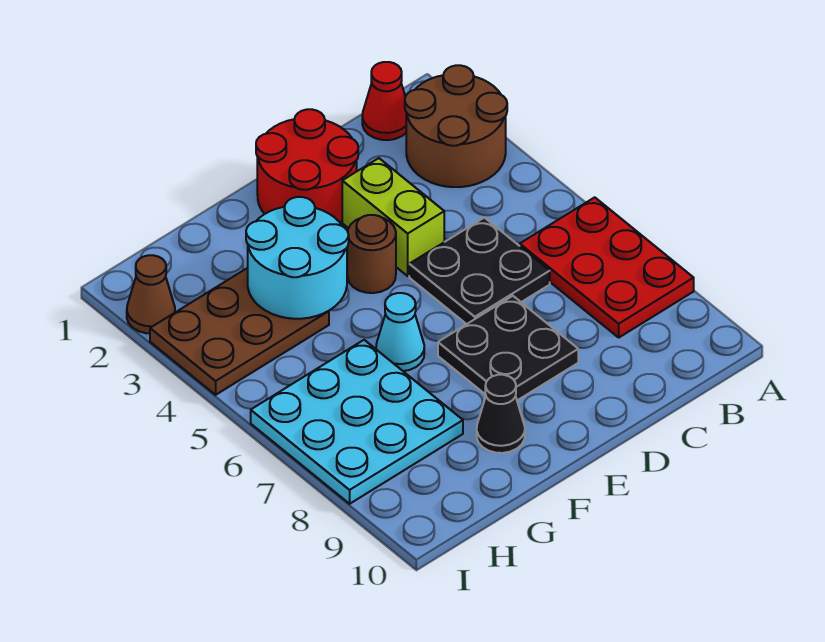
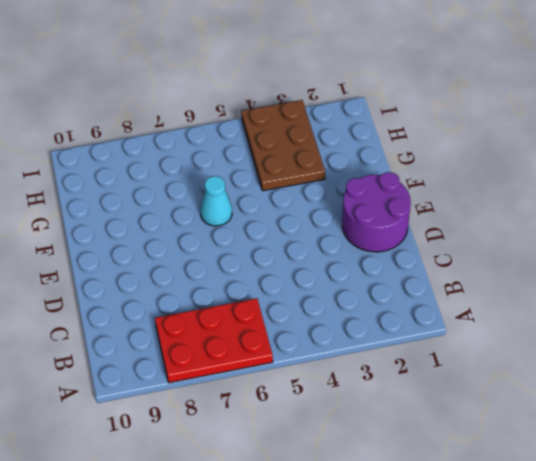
purple 2x2 round brick [342,172,411,252] -> red 2x2 round brick [256,109,358,222]
none -> brown 2x2 round brick [405,65,507,187]
none -> red 1x1 cone [362,62,406,140]
none -> black 2x2 plate [409,218,550,324]

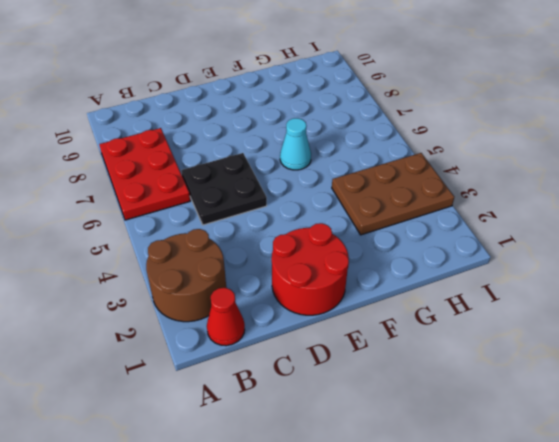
none -> lime 1x2 brick [342,158,444,276]
none -> black 2x2 plate [438,296,578,400]
none -> brown 1x1 round brick [347,215,396,293]

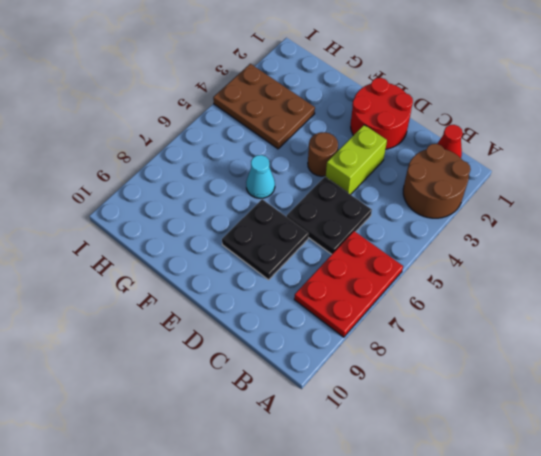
none -> black 1x1 cone [477,375,525,453]
none -> cyan 3x3 plate [251,340,463,504]
none -> brown 1x1 cone [127,255,175,333]

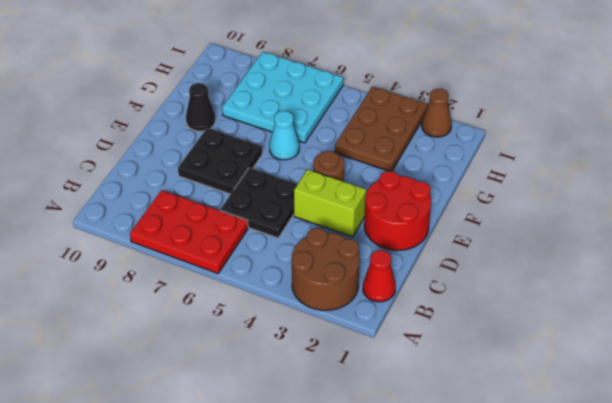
none -> cyan 2x2 round brick [246,197,349,319]

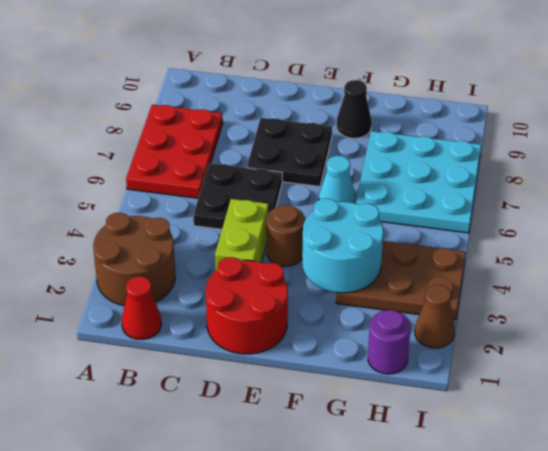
purple 1x1 round brick [368,310,410,374] -> none

